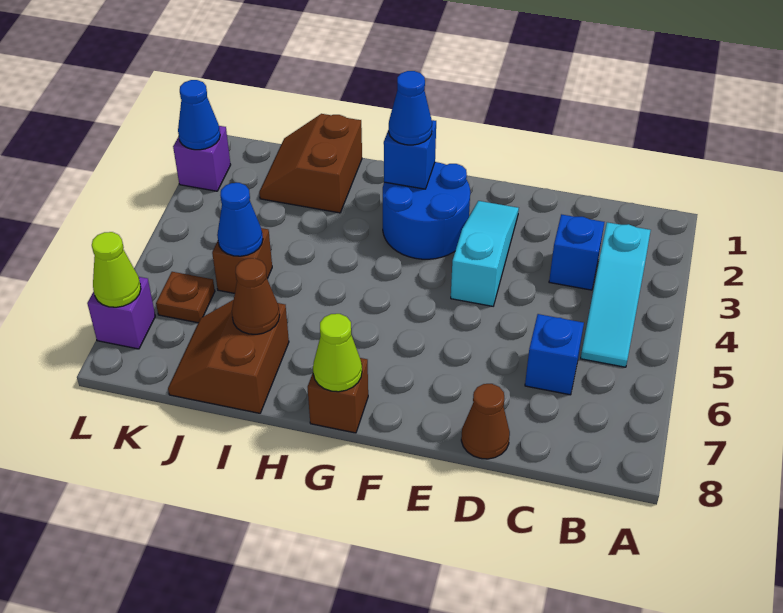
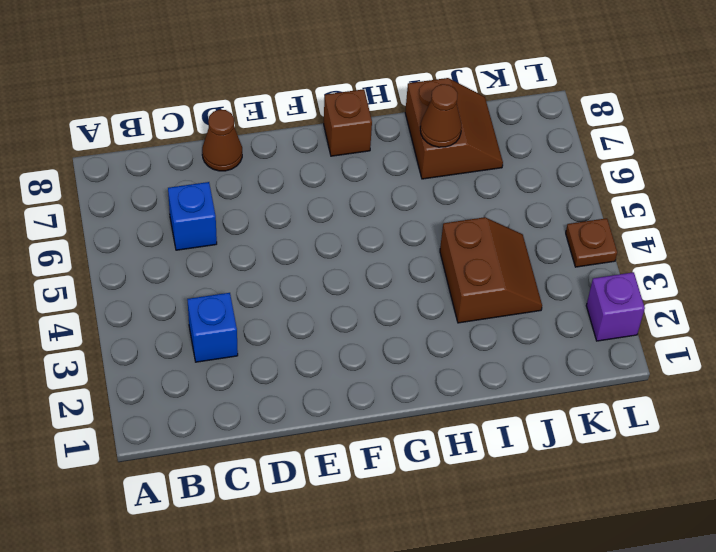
brown 2x2 slope [440,217,542,323] -> brown 2x2 slope moved to [259,114,362,213]
brown 1x1 plate [566,218,617,267] -> brown 1x1 plate moved to [156,272,215,323]
none -> cyan 1x3 slope [581,222,651,367]
none -> cyan 1x3 slope [451,201,519,306]
none -> blue 2x2 round brick [383,162,470,259]

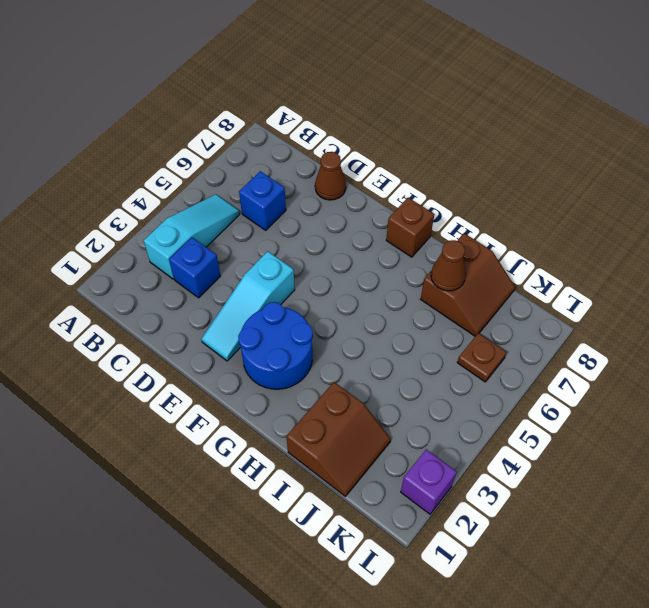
none -> brown 1x1 brick [212,228,272,293]
none -> purple 1x1 brick [87,277,155,349]
none -> blue 1x1 brick [384,120,436,189]

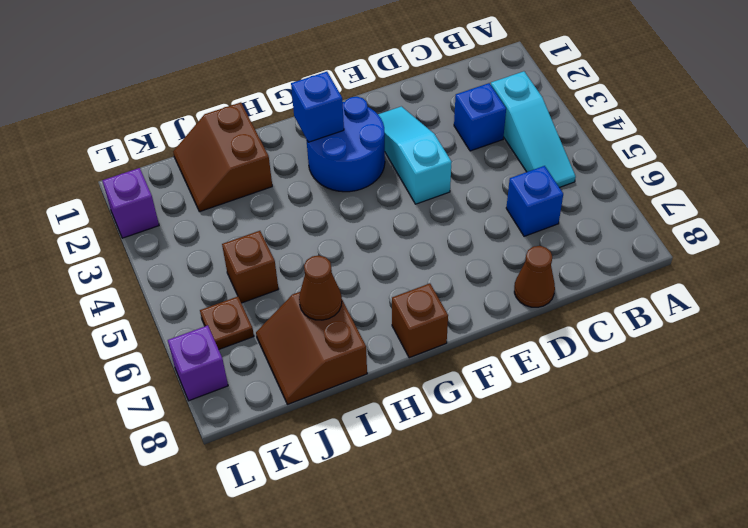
none -> lime 1x1 cone [313,314,362,392]
none -> blue 1x1 cone [217,183,263,256]
none -> blue 1x1 cone [178,80,220,150]

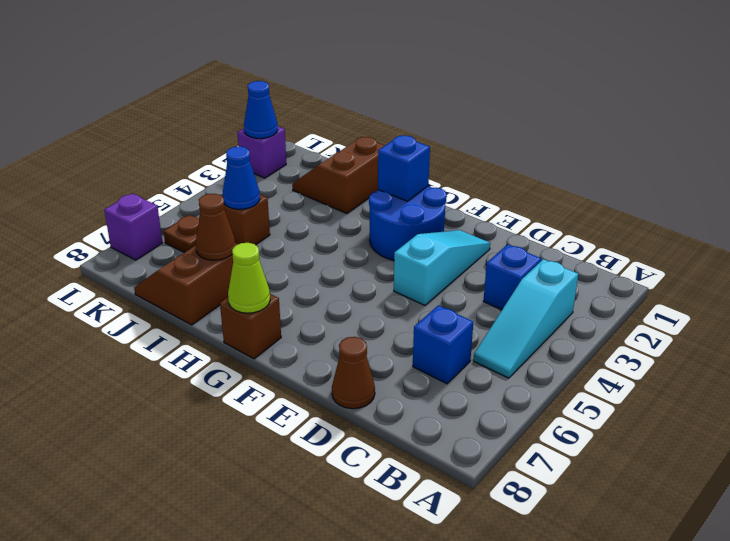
none -> lime 1x1 cone [92,232,141,307]
none -> blue 1x1 cone [389,71,432,145]

